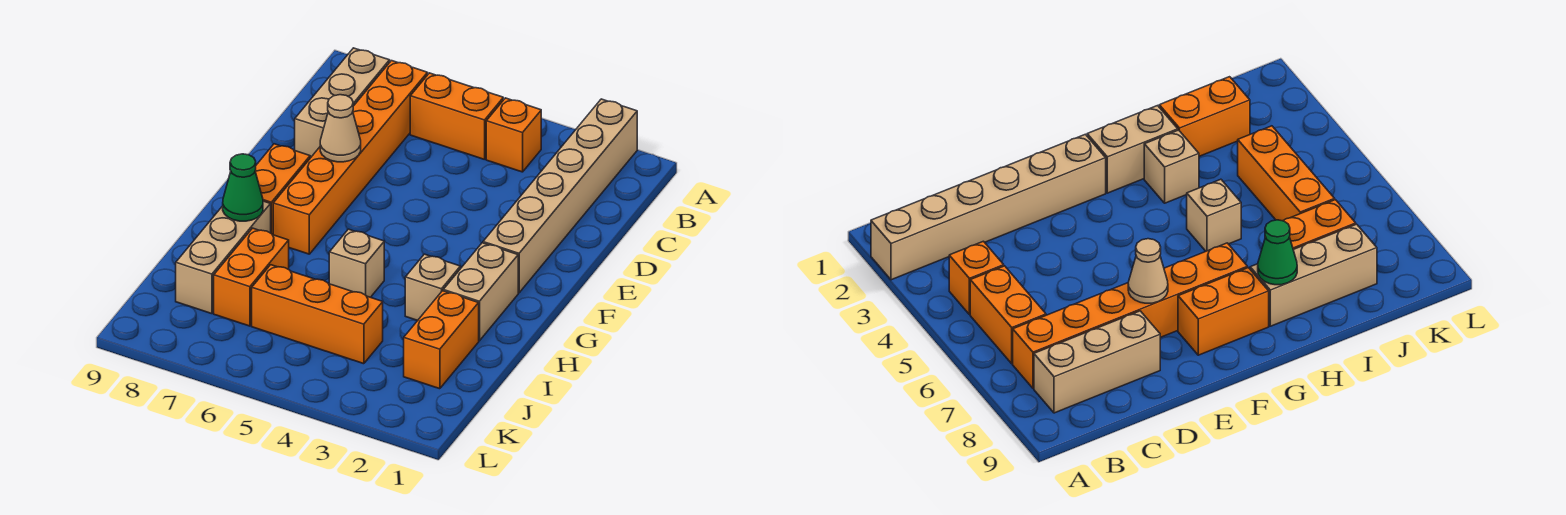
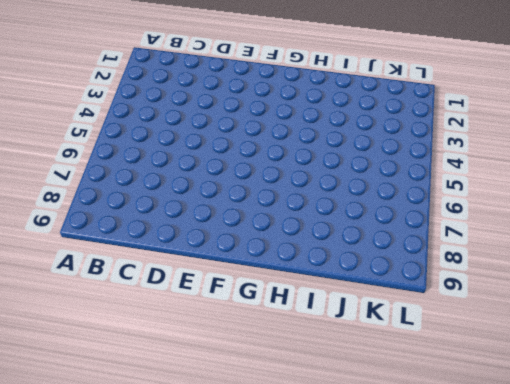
none -> tan 1x6 brick [483,99,637,293]
none -> orange 1x1 brick [486,98,541,172]
none -> orange 1x2 brick [410,73,503,160]

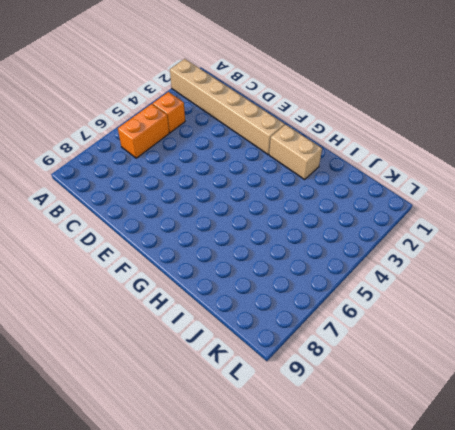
none -> orange 1x6 brick [273,61,428,254]
none -> tan 1x3 brick [295,48,390,158]
none -> orange 1x2 brick [255,144,310,235]

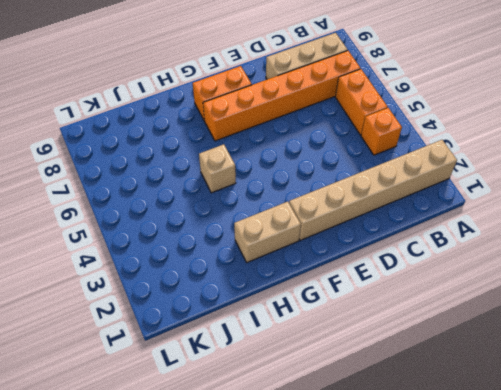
none -> tan 1x1 brick [405,254,460,320]
none -> tan 1x3 brick [176,201,271,314]
none -> orange 1x2 brick [404,291,479,389]

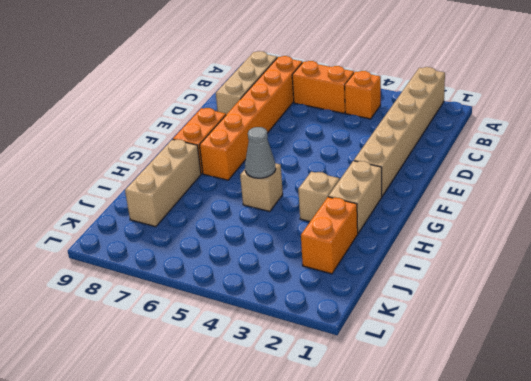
grey 1x1 cone [245,127,276,178] -> none
none -> orange 1x2 brick [214,228,289,326]
none -> orange 1x3 brick [252,265,383,364]
none -> tan 1x1 cone [320,95,361,162]

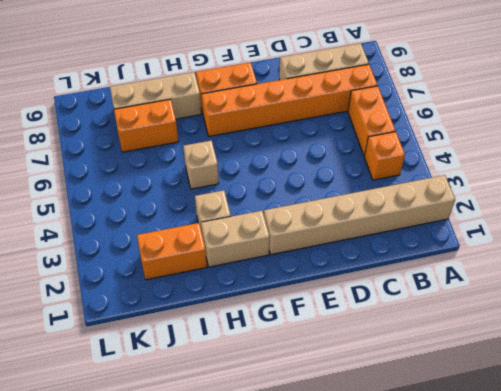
none -> orange 1x3 brick [252,265,383,364]
none -> tan 1x1 cone [320,95,361,162]
none -> green 1x1 cone [223,154,263,221]

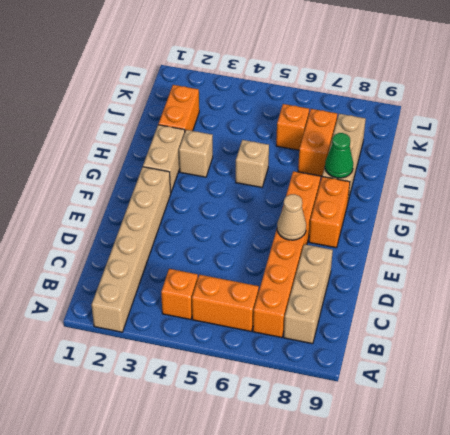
orange 1x1 brick [276,104,309,150] -> orange 1x3 brick [252,265,383,364]

